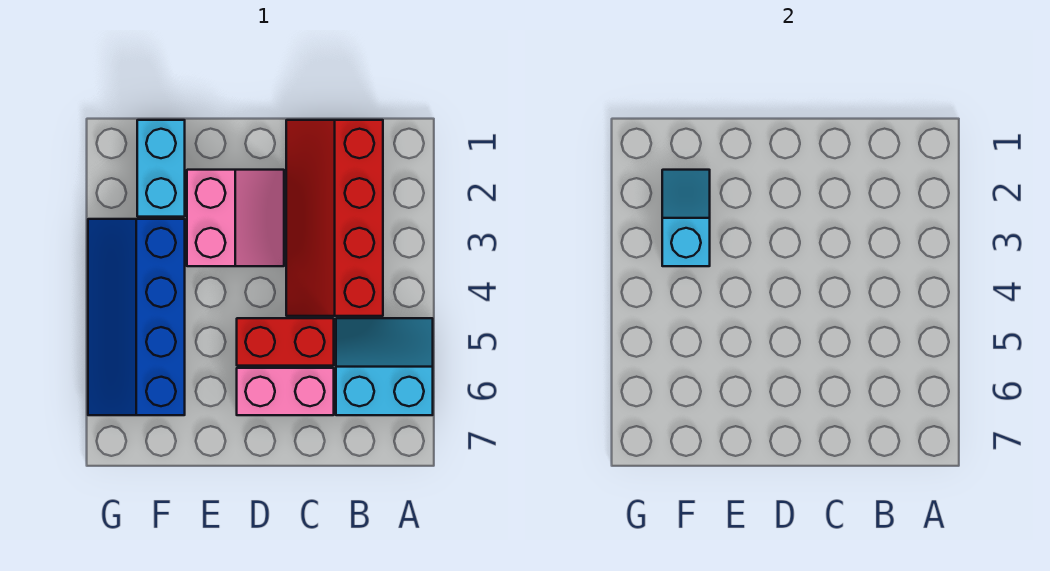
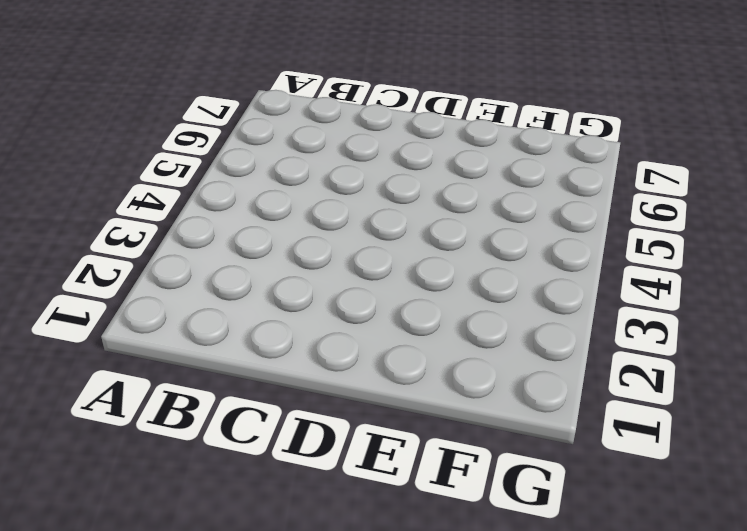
none -> cyan 2x2 slope [336,318,433,415]
none -> red 2x4 slope [286,120,383,316]

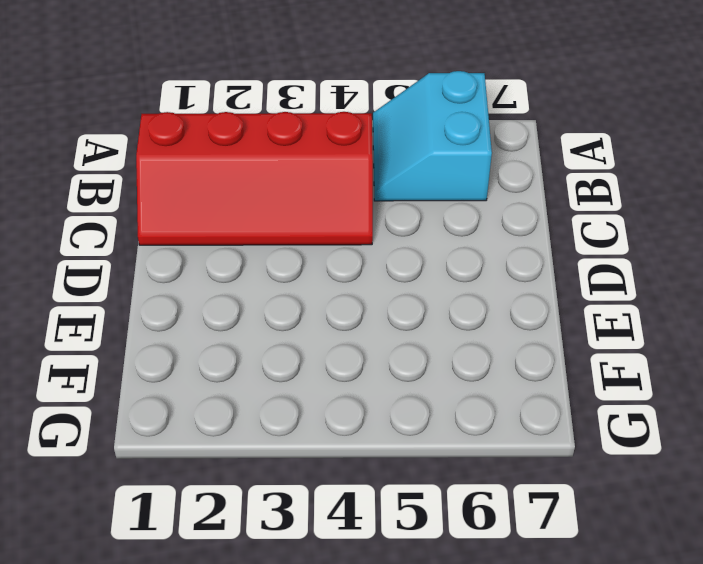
none -> red 1x2 brick [237,318,334,366]
none -> pink 1x2 brick [237,368,334,415]

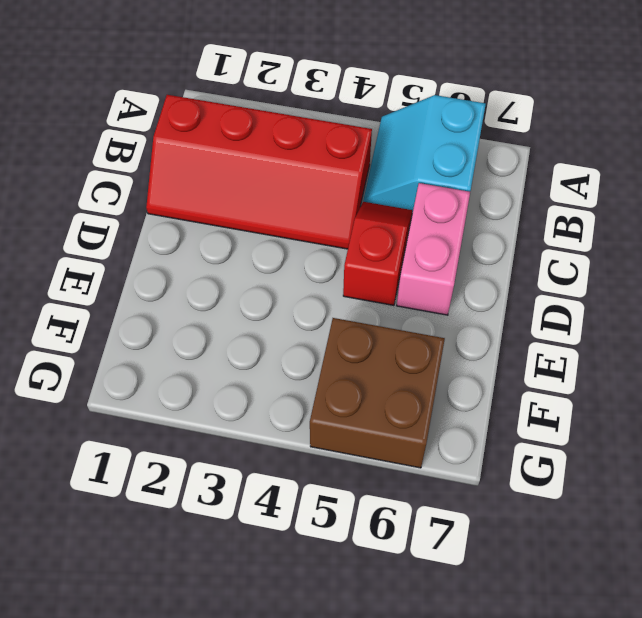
red 1x2 slope [343,202,412,305] -> red 1x2 brick [237,318,334,366]
brown 2x2 brick [310,318,445,468] -> blue 2x4 slope [88,219,185,415]
none -> pink 2x2 slope [187,170,284,266]
none -> cyan 1x2 brick [137,120,185,217]

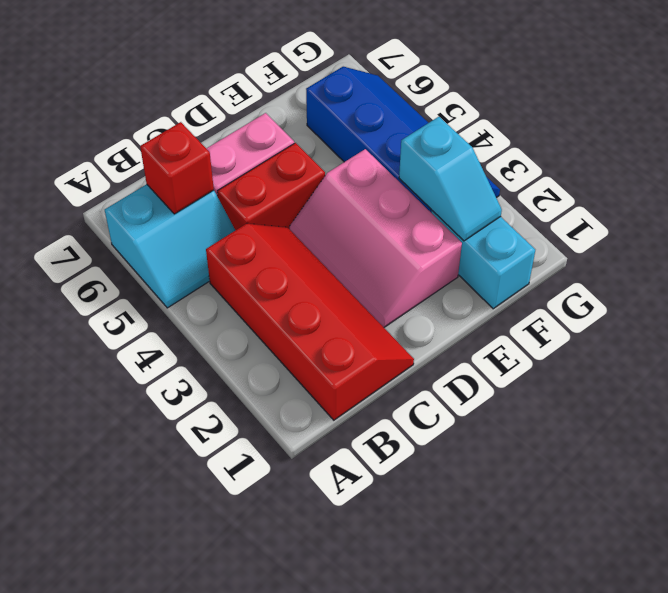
red 1x1 brick [140,122,214,214] -> none
pink 2x3 slope [290,149,462,327] -> pink 2x2 slope [187,170,284,266]

